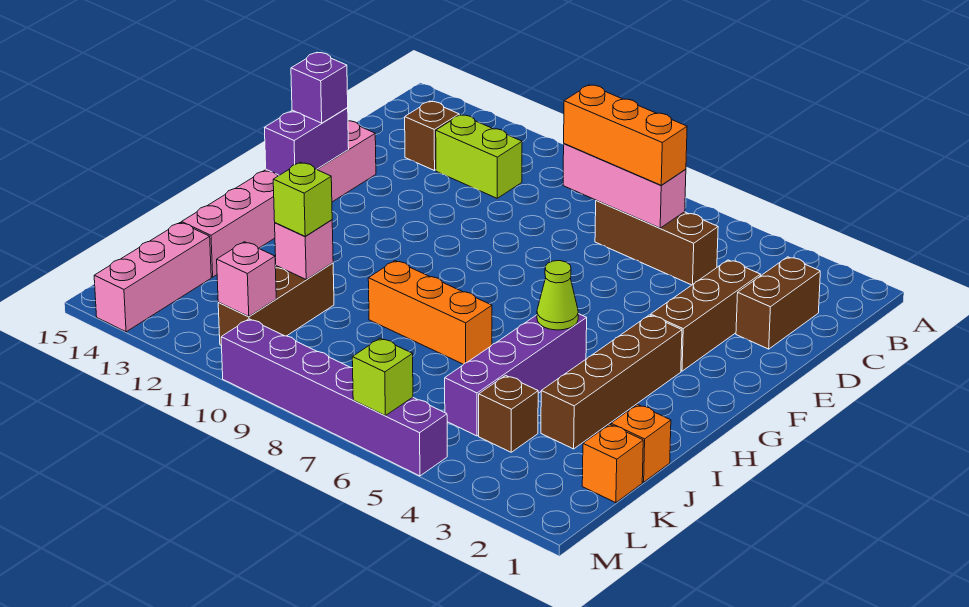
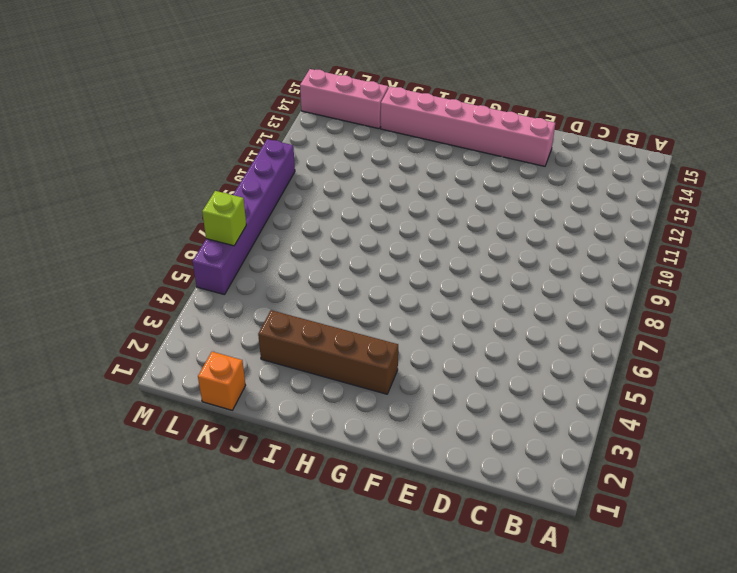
none -> brown 1x2 brick [736,257,820,349]
none -> brown 1x3 brick [595,200,718,285]
none -> lime 1x2 brick [436,115,522,198]

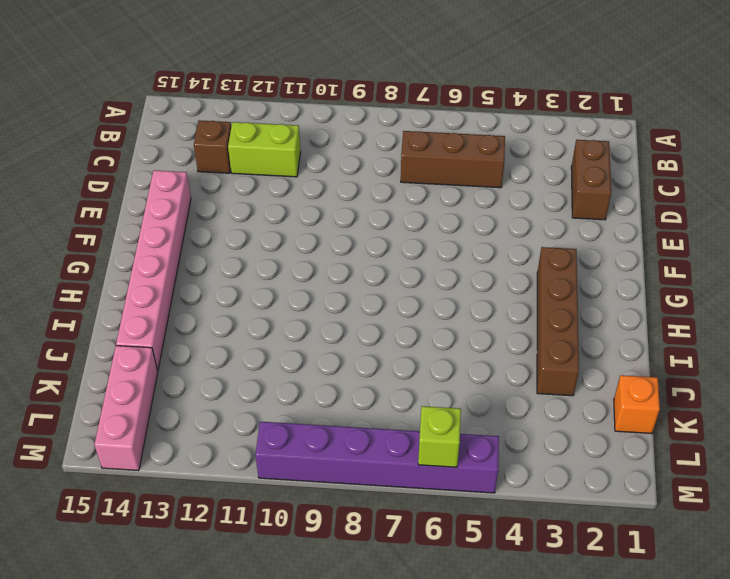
none -> brown 1x3 brick [651,260,761,371]
none -> purple 1x4 brick [445,314,587,436]
none -> orange 1x3 brick [368,261,492,364]

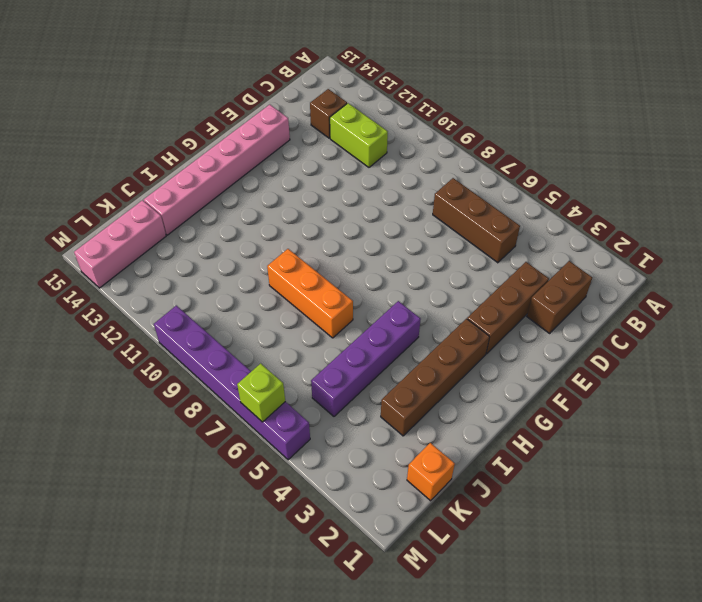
none -> orange 1x1 brick [611,404,671,482]
none -> brown 1x3 brick [218,263,334,346]
none -> brown 1x1 brick [479,375,538,452]

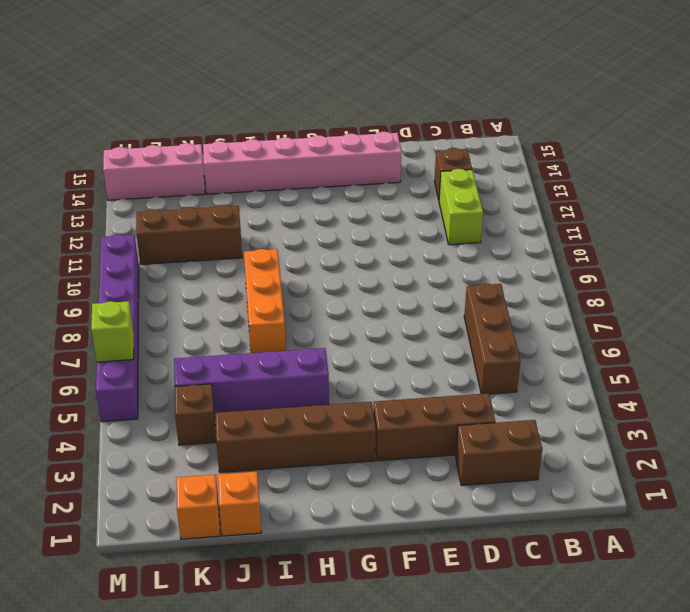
none -> pink 1x3 brick [563,144,686,228]
none -> purple 1x2 brick [264,108,349,175]
none -> lime 1x1 cone [537,261,578,330]

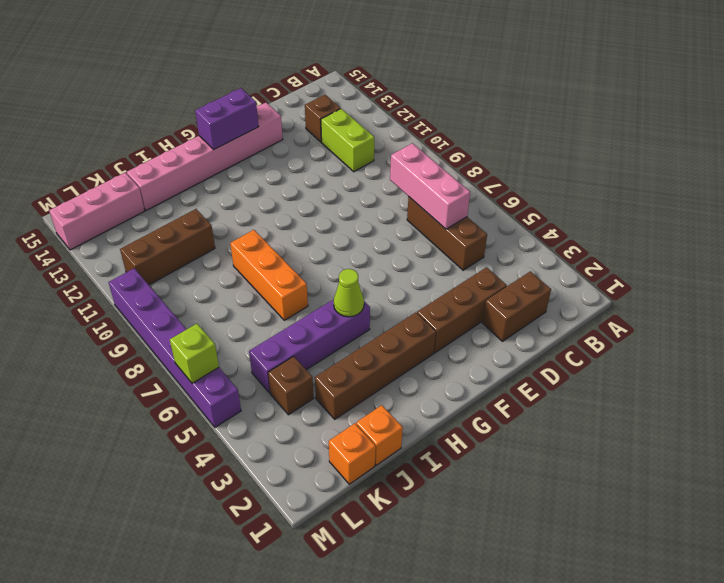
none -> pink 1x1 brick [275,220,333,279]
none -> pink 1x1 brick [217,242,276,317]
none -> orange 1x3 brick [564,85,687,185]

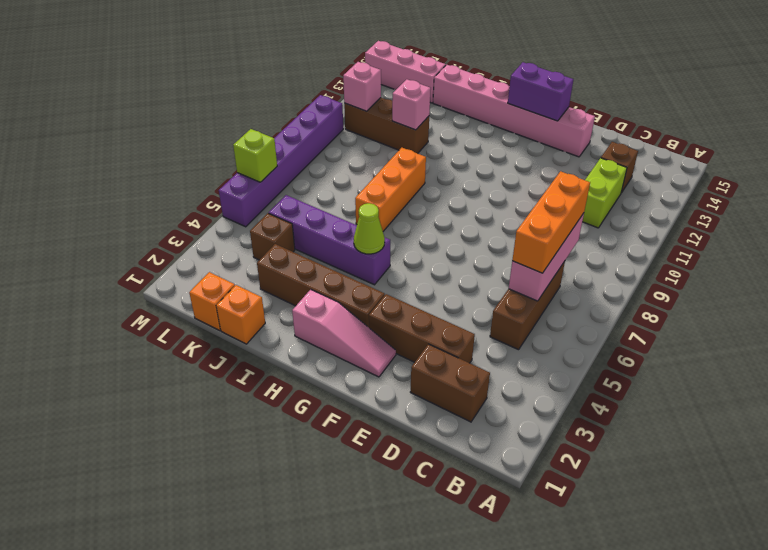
pink 1x3 slope [292,289,396,377] -> none
none -> purple 1x1 brick [291,53,348,123]
none -> lime 1x1 brick [273,162,332,236]

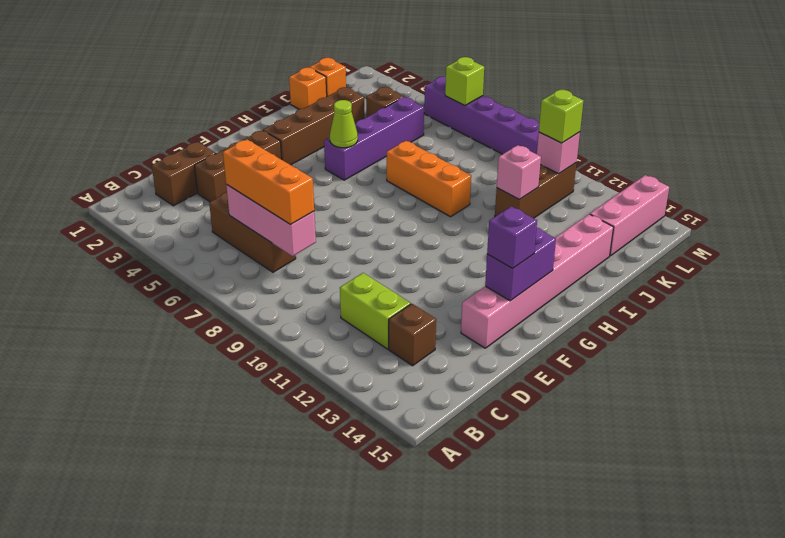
lime 1x1 brick [539,90,583,143] -> lime 1x1 brick moved to [273,162,332,236]

